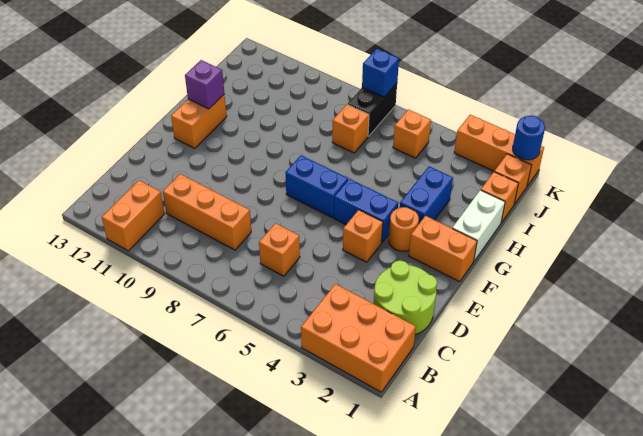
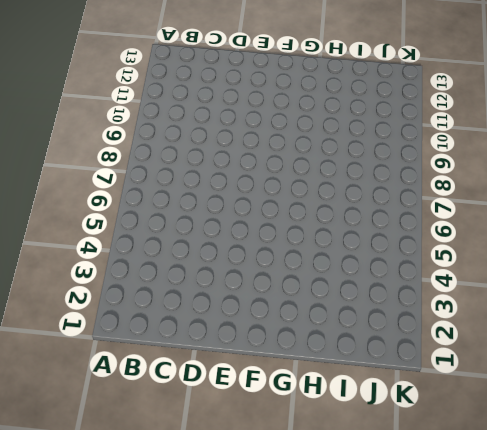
none -> orange 2x3 brick [301,284,416,392]
none -> orange 1x2 brick [102,180,165,251]
none -> lime 2x2 round brick [374,260,437,335]

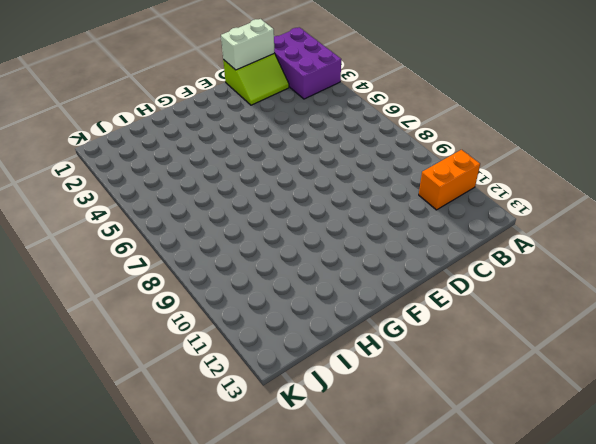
purple 2x3 brick [274,27,341,99] -> orange 2x3 brick [301,284,416,392]
lime 2x2 slope [223,53,289,105] -> lime 2x2 round brick [374,260,437,335]
white 1x2 brick [221,19,275,70] -> white 1x2 brick moved to [452,190,505,261]
none -> orange 1x1 brick [259,223,300,276]
none -> orange 1x3 brick [163,174,251,250]
none -> orange 1x1 brick [343,210,383,262]

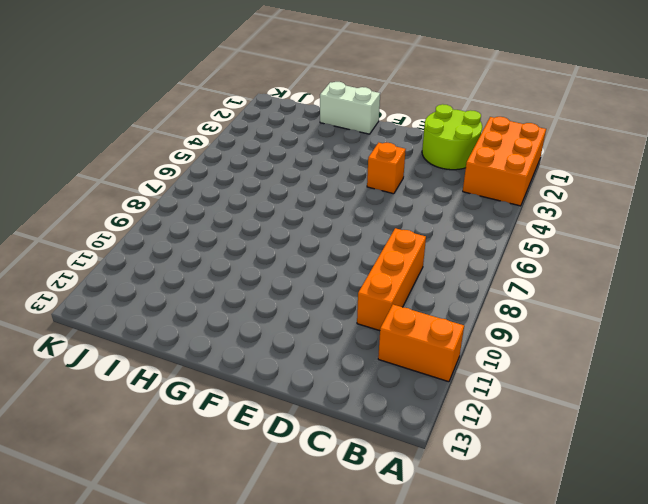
none -> orange 1x1 brick [259,223,300,276]
none -> orange 1x2 brick [409,216,477,282]
none -> orange 1x1 round brick [389,207,419,251]

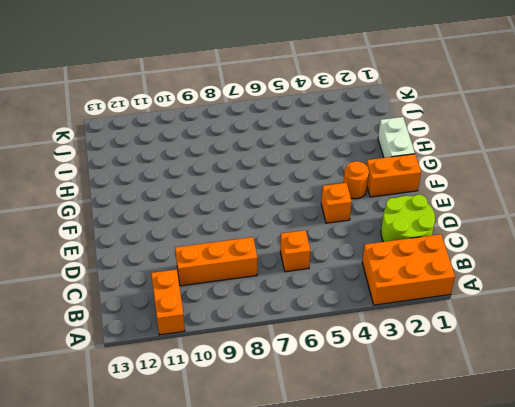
none -> blue 1x2 brick [334,179,398,242]
none -> blue 1x2 brick [285,155,348,218]
none -> orange 1x2 brick [171,94,227,148]

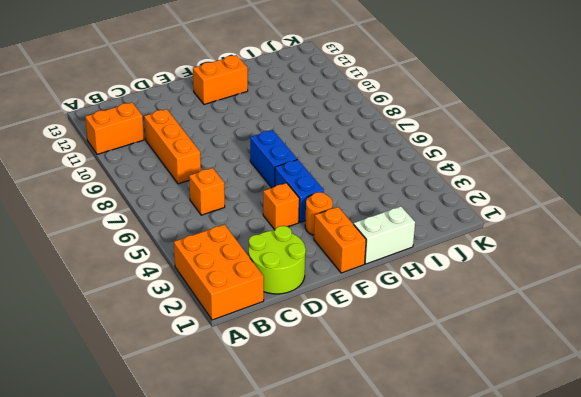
none -> blue 1x2 brick [400,166,453,224]
none -> orange 1x1 brick [481,172,518,223]
none -> orange 1x1 brick [332,105,369,153]

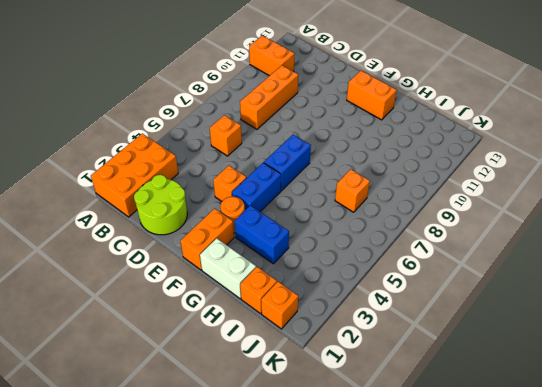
none -> orange 1x1 brick [393,110,431,158]
none -> black 1x2 brick [347,83,397,136]
none -> orange 1x3 brick [454,115,544,186]

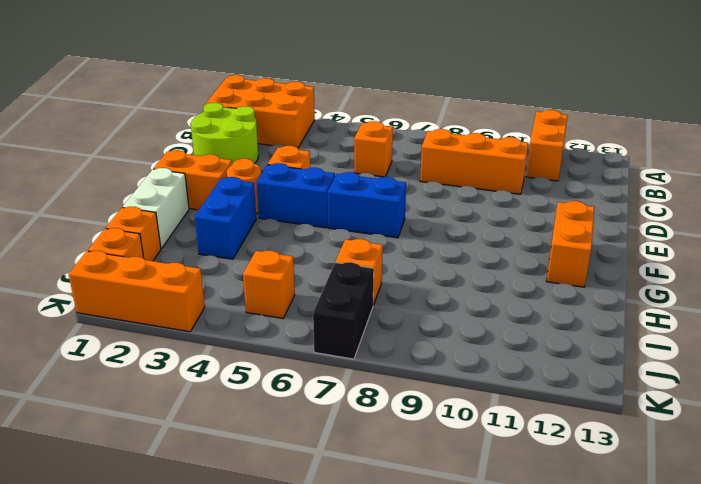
none -> purple 1x1 brick [185,60,224,109]
none -> blue 1x1 round brick [513,116,545,160]
none -> blue 1x1 brick [362,49,399,97]

